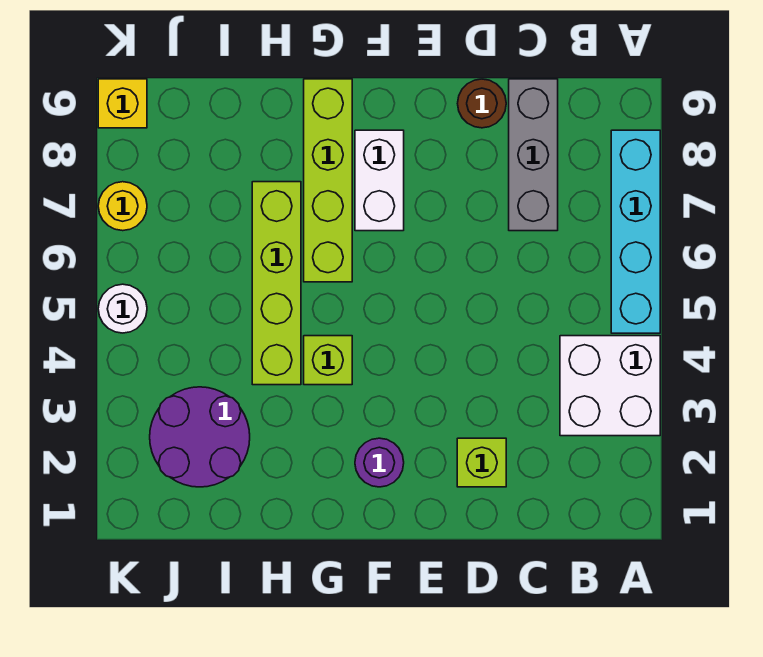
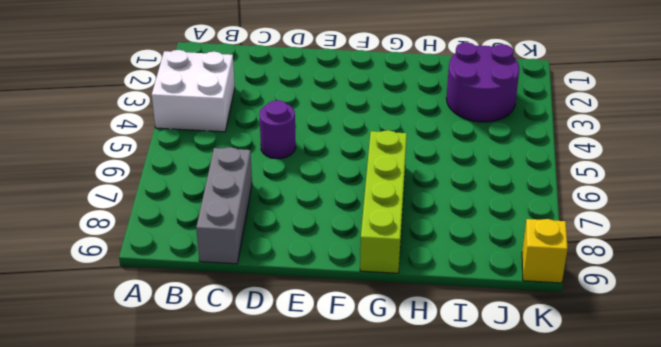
purple 1x1 round brick [259,100,296,159] -> purple 1x1 round brick moved to [355,438,404,487]
none -> cyan 1x4 brick [611,130,660,333]
none -> lime 1x1 brick [457,438,506,487]
none -> brown 1x1 round brick [458,79,506,128]

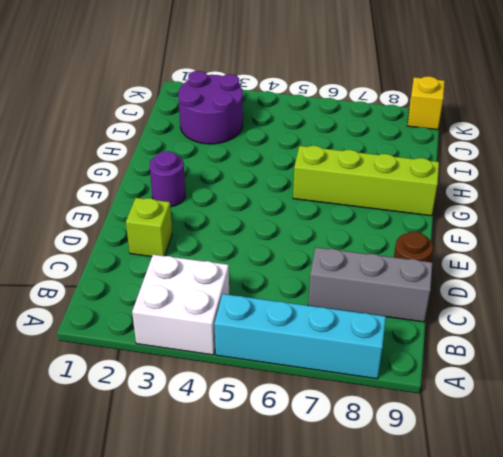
none -> white 1x2 brick [355,130,404,231]
none -> lime 1x1 brick [304,336,352,385]
none -> lime 1x4 brick [252,182,301,385]

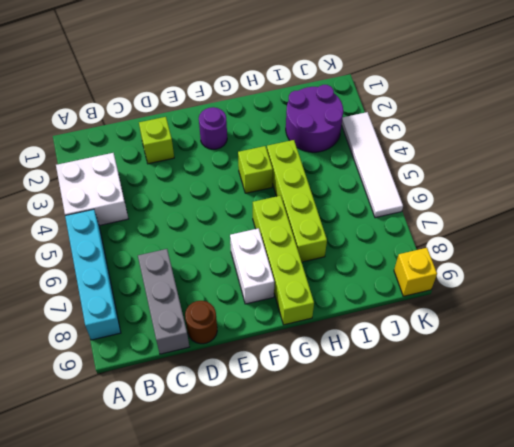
white 1x4 tile [342,112,403,218] -> white 1x1 round brick [98,284,147,333]
none -> yellow 1x1 round brick [98,182,147,231]

